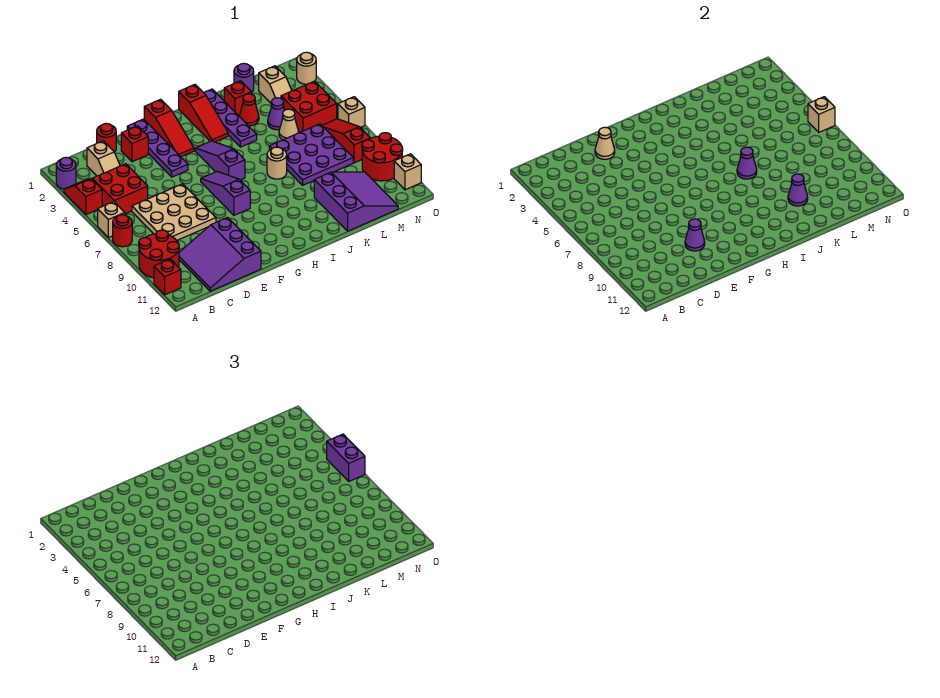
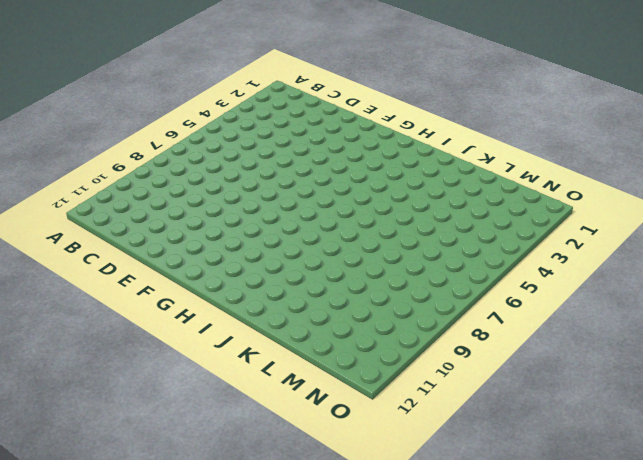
none -> purple 1x1 round brick [56,157,76,189]
none -> red 1x2 slope [64,179,102,215]
none -> tan 1x1 brick [98,202,125,238]
none -> red 1x1 round brick [113,215,132,247]

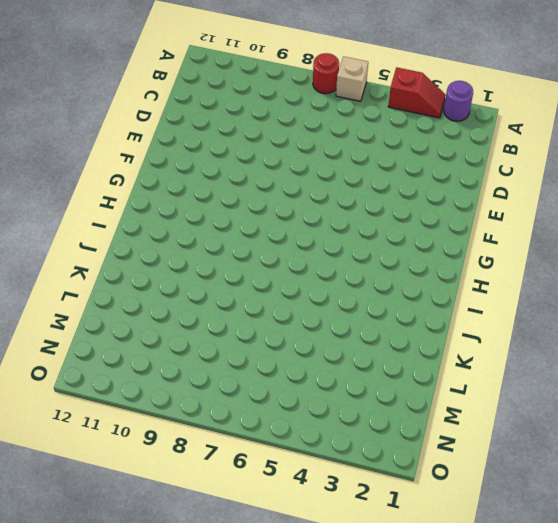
none -> red 2x2 round brick [139,230,179,278]
none -> red 1x1 brick [154,259,181,295]
none -> red 2x2 brick [92,164,148,214]
none -> tan 1x2 slope [87,141,120,176]

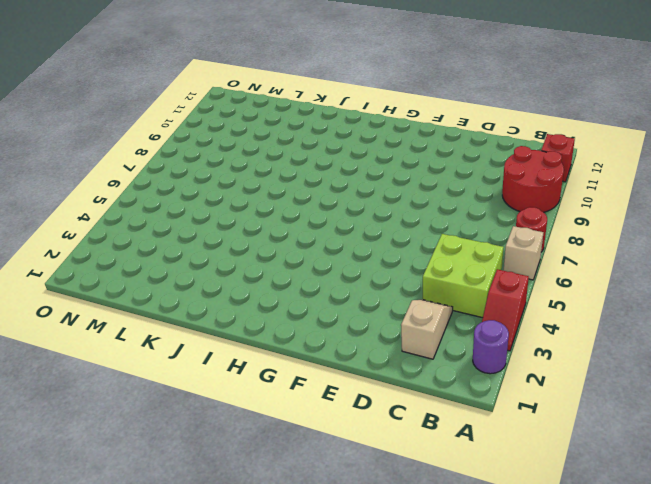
lime 2x2 brick [423,234,504,318] -> red 2x2 brick [92,164,148,214]
none -> tan 3x3 plate [132,184,216,240]
none -> purple 3x3 slope [179,218,261,291]
none -> red 1x1 round brick [97,124,116,152]
none -> red 1x1 brick [121,126,148,162]

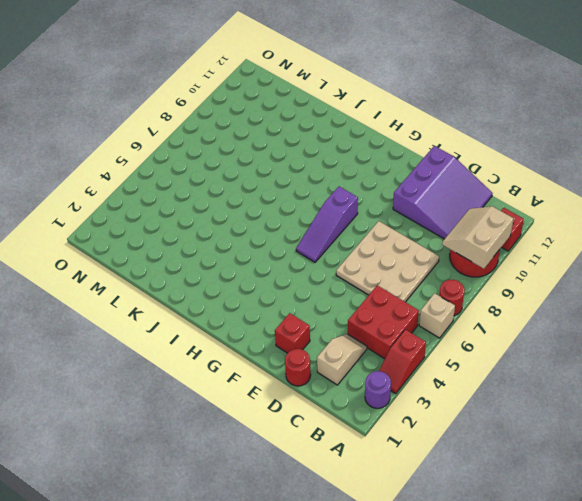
tan 2x2 slope [442,206,514,269] -> none
none -> purple 1x4 plate [127,119,188,177]
none -> red 1x3 slope [144,99,194,157]
none -> purple 1x3 slope [195,141,245,180]
none -> red 1x3 slope [179,85,228,142]

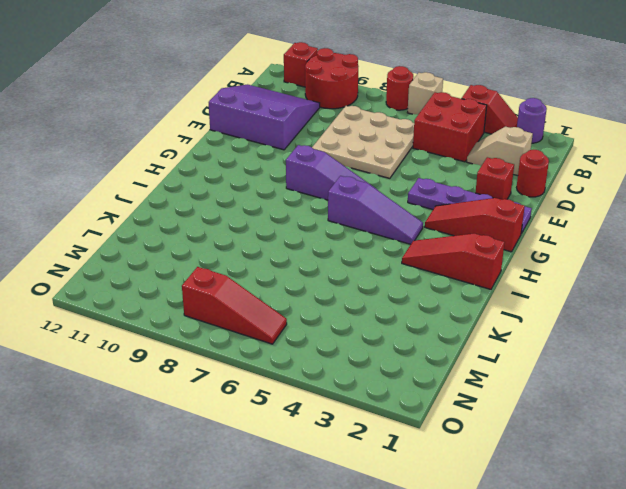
none -> purple 1x4 plate [204,89,257,147]
none -> tan 1x1 round brick [267,147,287,179]
none -> red 1x1 brick [224,81,251,115]
none -> red 1x1 cone [239,94,259,126]

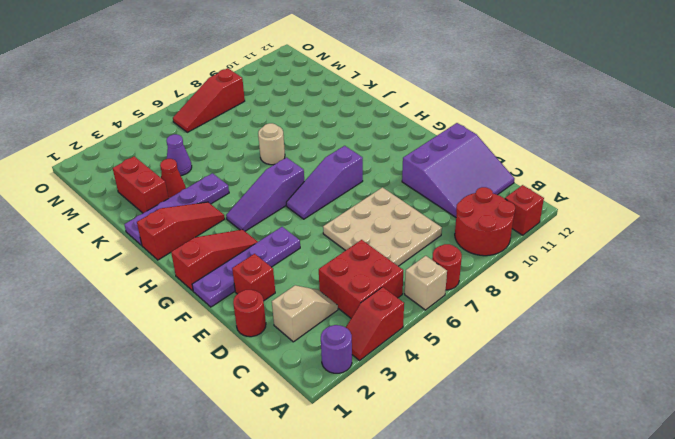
red 1x2 brick [113,156,168,213] -> red 1x1 brick [224,81,251,115]
none -> purple 3x3 plate [269,124,353,185]
none -> purple 3x3 slope [314,172,398,231]
none -> purple 1x1 round brick [234,63,254,93]
none -> tan 1x1 cone [279,109,299,140]

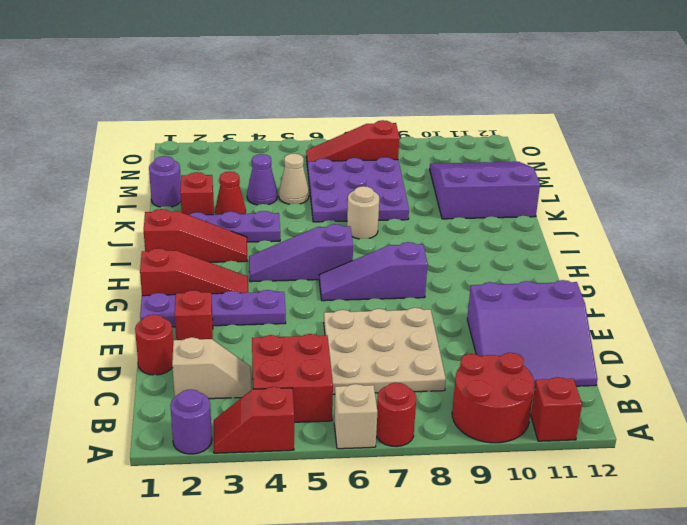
none -> tan 1x2 slope [258,66,292,103]
none -> red 2x2 brick [281,81,337,133]
none -> red 2x2 round brick [362,133,403,181]
none -> tan 1x1 round brick [297,52,316,84]

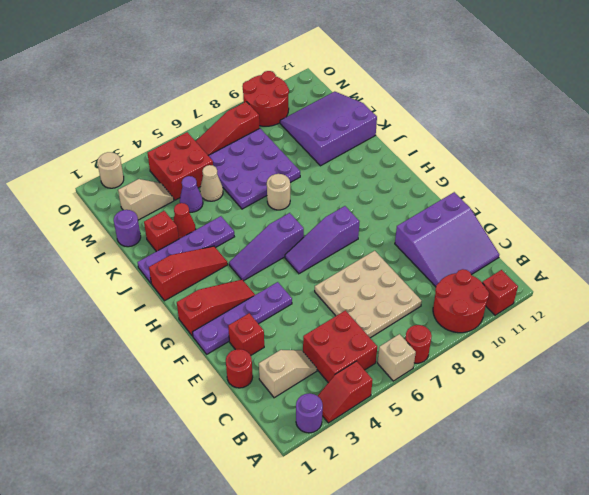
none -> tan 1x1 brick [338,97,365,128]
none -> tan 1x1 brick [394,154,421,190]
none -> tan 1x1 cone [595,127,615,159]
none -> purple 1x1 cone [685,219,705,251]

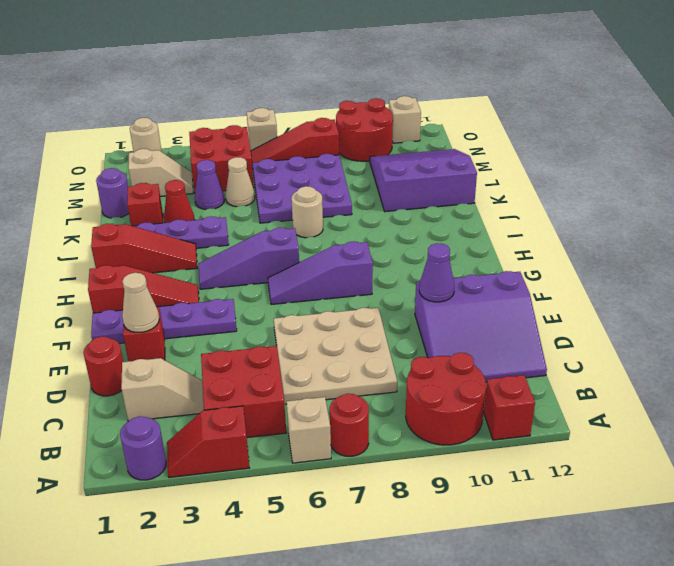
none -> purple 1x1 cone [737,147,757,179]
none -> purple 1x1 cone [788,174,808,206]
none -> tan 1x1 brick [808,97,835,132]
none -> purple 1x2 brick [327,434,365,481]

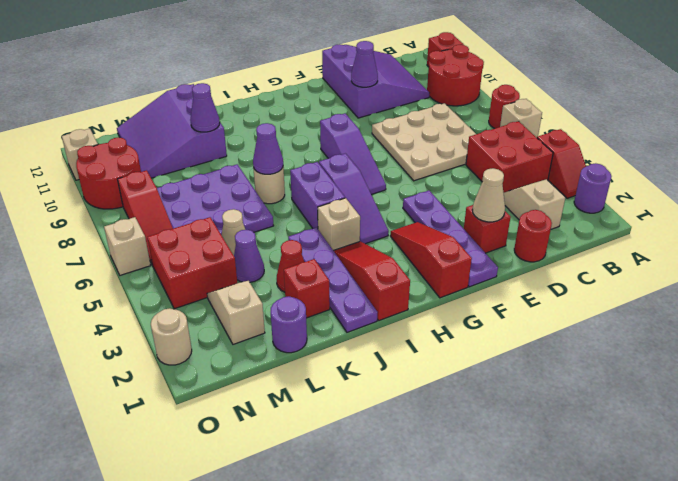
tan 1x1 brick [318,198,360,250] -> tan 1x1 brick moved to [808,97,835,132]
purple 1x2 brick [290,162,345,229] -> purple 1x2 brick moved to [327,434,365,481]

